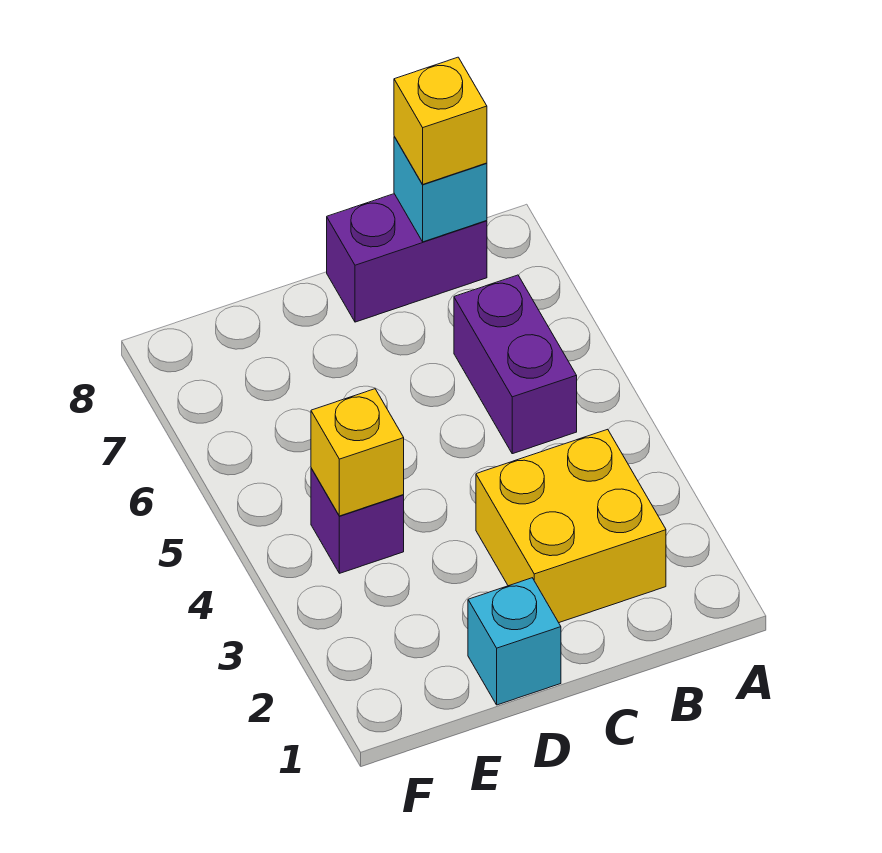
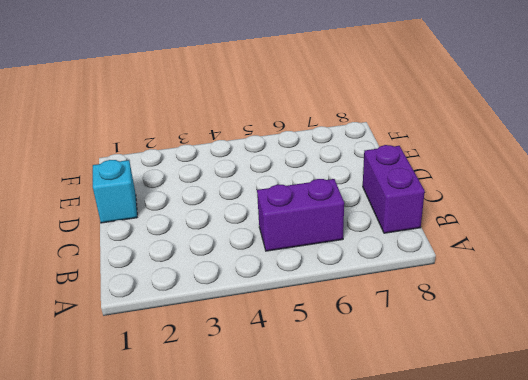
none -> yellow 2x2 brick [476,429,666,623]
none -> purple 1x1 brick [311,468,404,573]

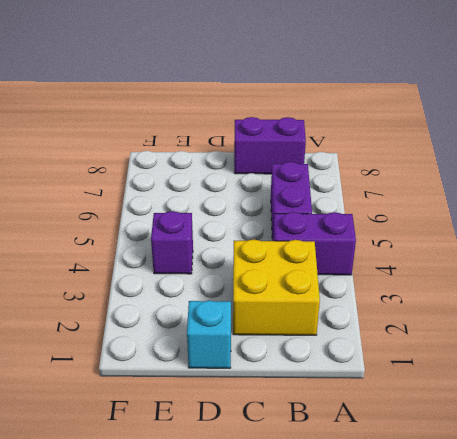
purple 1x2 brick [273,212,356,275] -> none
none -> cyan 1x1 brick [394,137,487,242]
none -> yellow 1x1 brick [311,389,404,516]

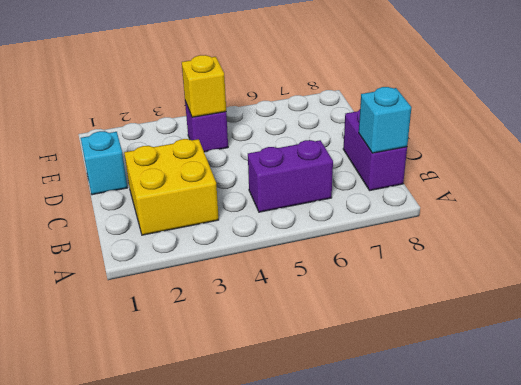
none -> yellow 1x1 brick [394,57,487,184]

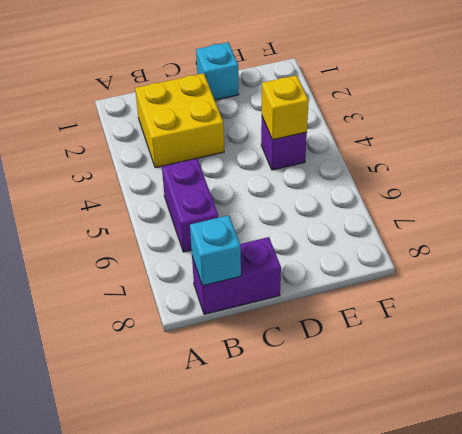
none -> yellow 1x1 brick [394,57,487,184]

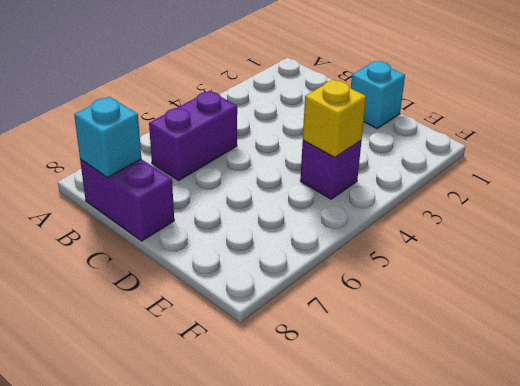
none -> yellow 2x2 brick [476,429,666,623]
none -> yellow 1x1 brick [394,57,487,184]

